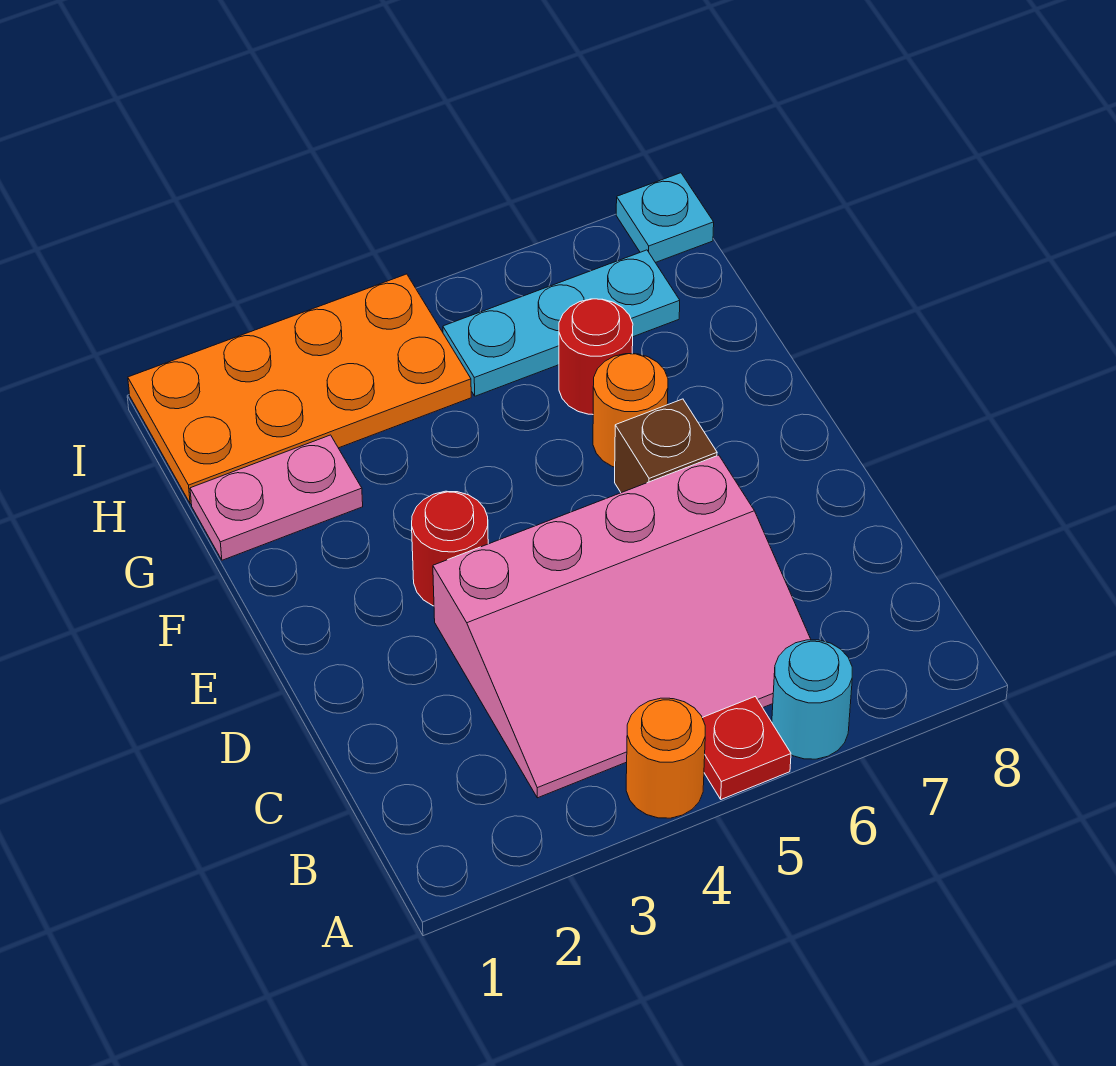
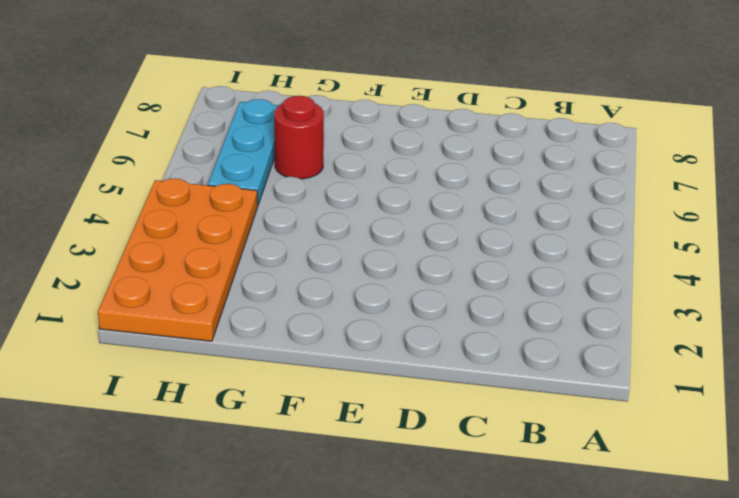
none -> orange 1x1 round brick [626,698,705,818]
none -> red 1x1 plate [702,697,791,799]
none -> cyan 1x1 round brick [772,640,852,759]

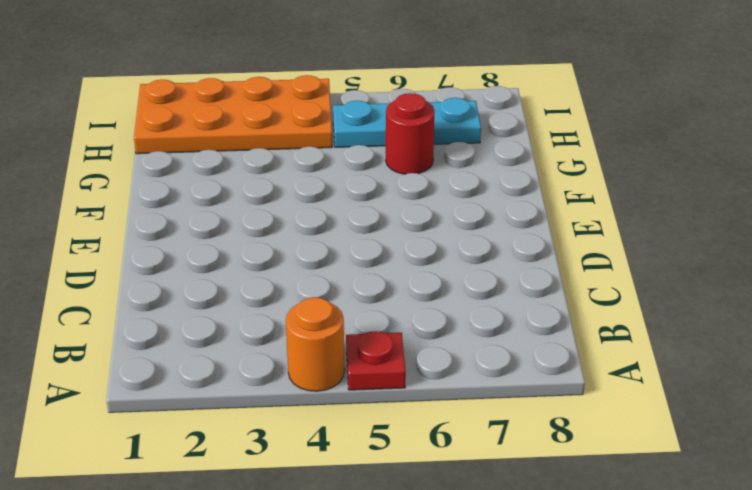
none -> cyan 1x1 round brick [772,640,852,759]
none -> pink 3x4 slope [433,455,811,798]
none -> red 1x1 round brick [412,491,488,606]

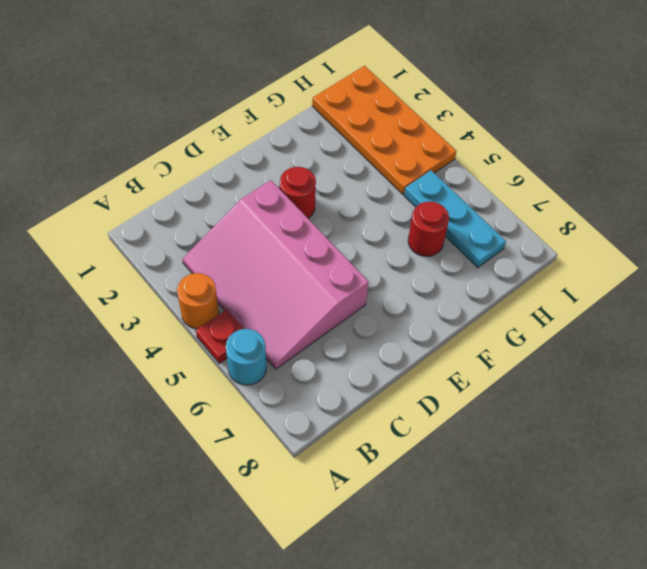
none -> brown 1x1 brick [615,399,717,493]
none -> orange 1x1 round brick [593,354,668,467]
none -> pink 1x2 plate [190,435,363,560]

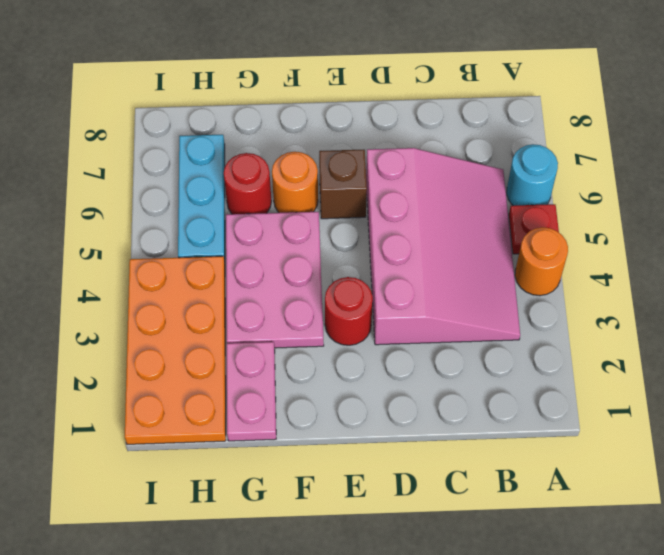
pink 2x3 plate [226,212,324,348] -> none
none -> cyan 1x1 plate [616,173,714,263]

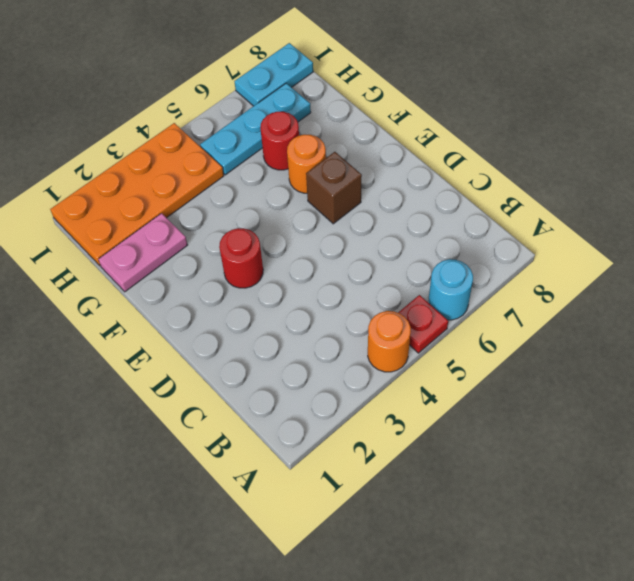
cyan 1x2 plate [234,43,313,106] -> cyan 1x1 plate [616,173,714,263]
none -> pink 3x4 slope [433,455,811,798]

